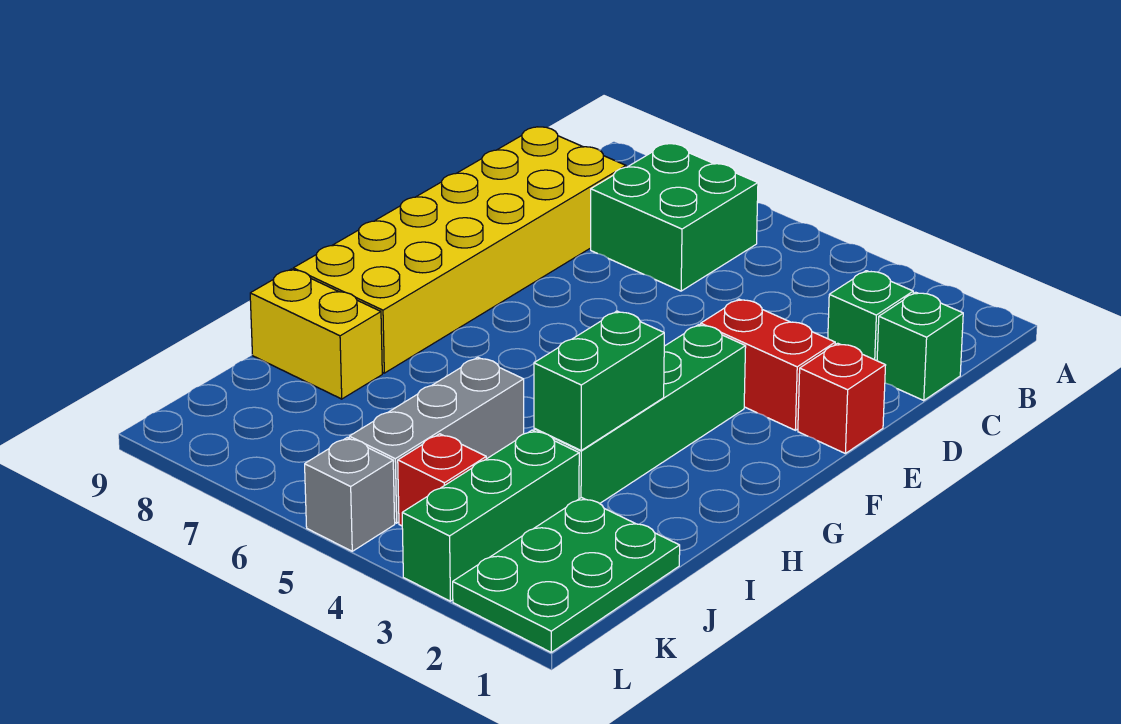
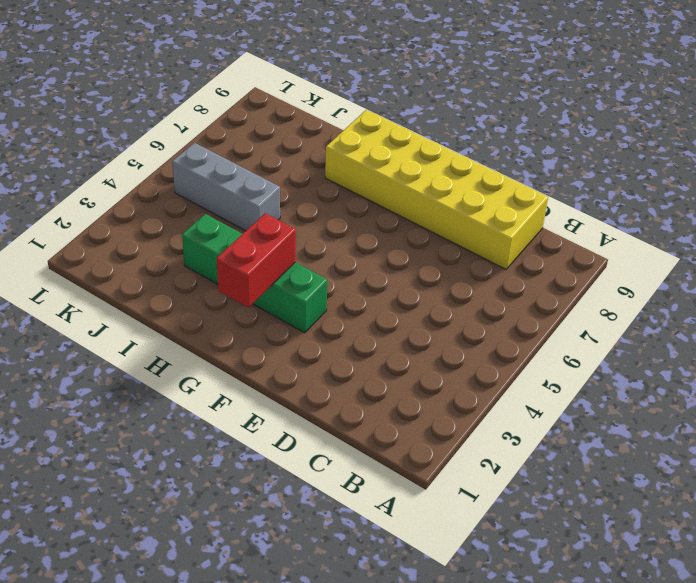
red 1x2 brick [217,213,296,308] -> red 1x2 brick moved to [701,299,835,430]
none -> green 2x2 brick [591,144,758,291]
none -> green 1x1 brick [877,292,963,401]
none -> green 1x1 brick [828,271,913,361]

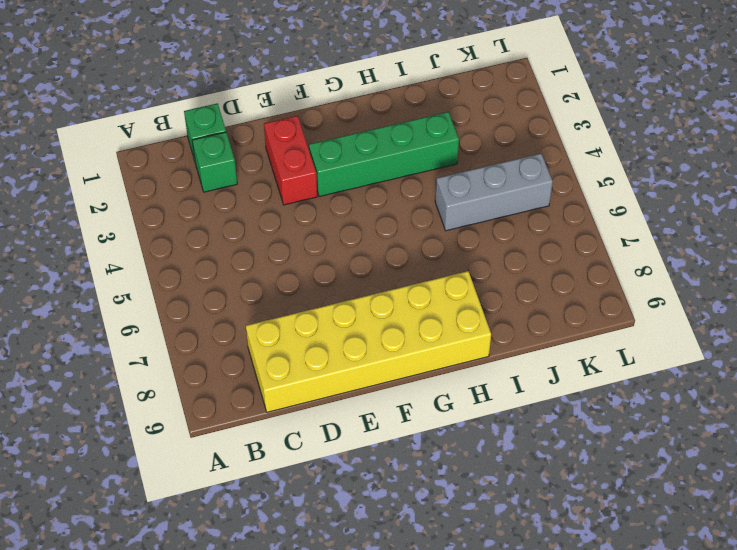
none -> green 2x2 brick [591,144,758,291]
none -> red 1x1 brick [798,343,886,453]
none -> yellow 1x2 brick [250,269,382,399]

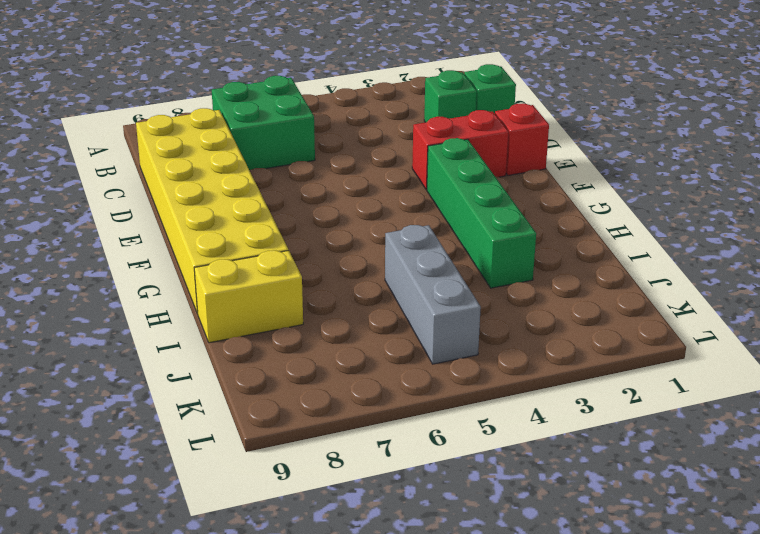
none -> green 2x3 plate [453,498,680,652]
none -> green 1x3 brick [402,430,579,601]
none -> red 1x1 brick [398,434,486,526]

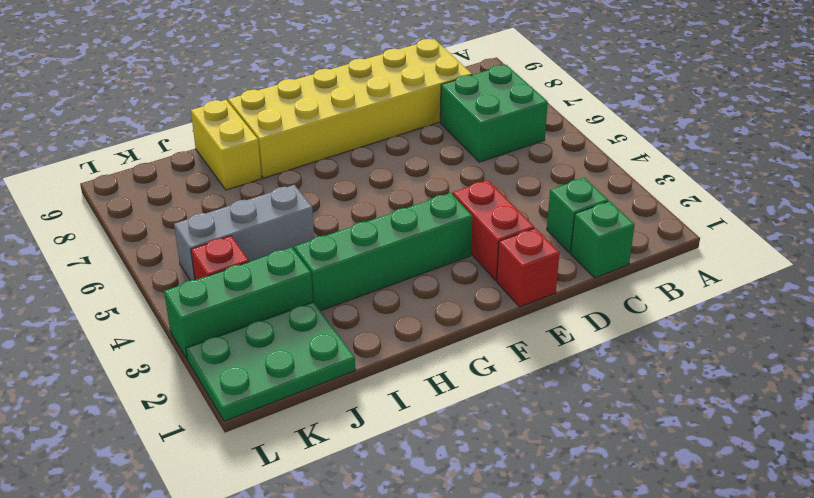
none -> grey 1x1 brick [305,438,395,551]
none -> green 1x2 brick [534,311,664,450]

